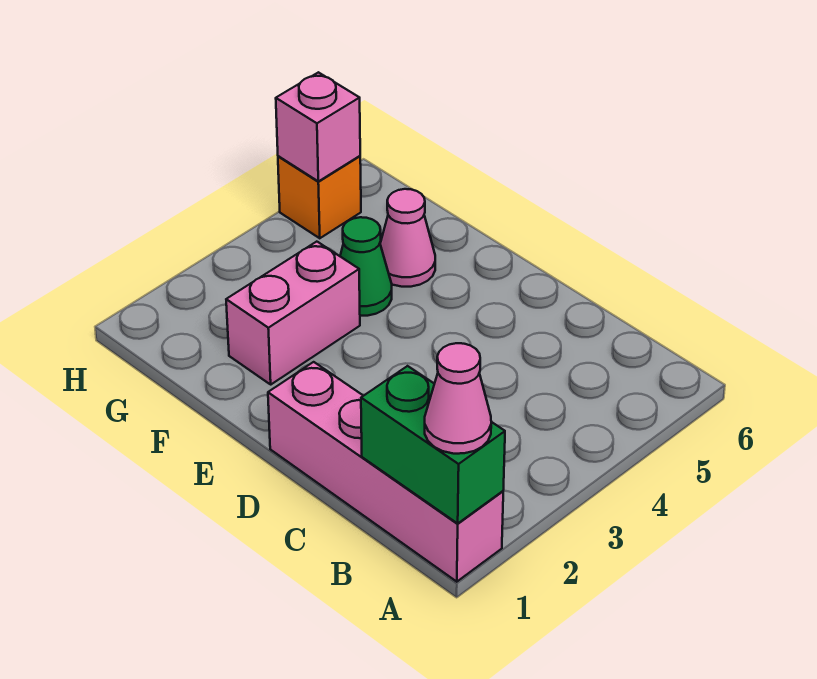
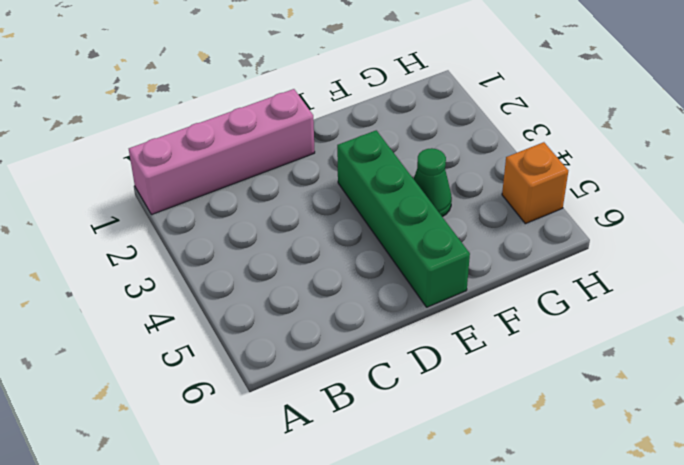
green 1x4 brick [337,130,470,307] -> none
none -> pink 1x2 brick [226,242,360,384]
none -> pink 1x1 cone [380,189,435,287]

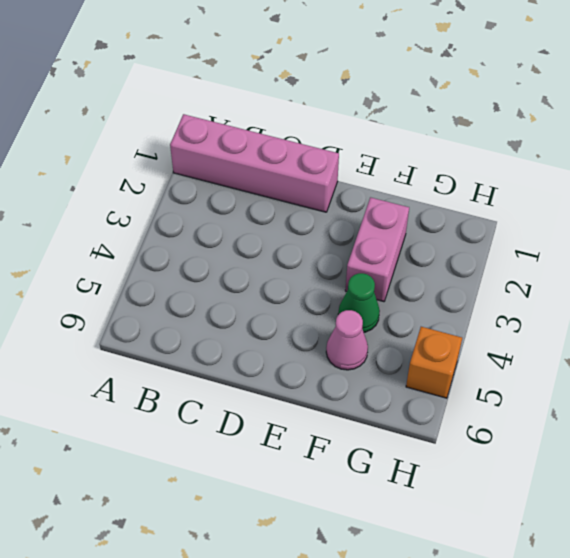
none -> green 1x2 brick [361,366,505,523]
none -> pink 1x1 brick [276,72,360,181]

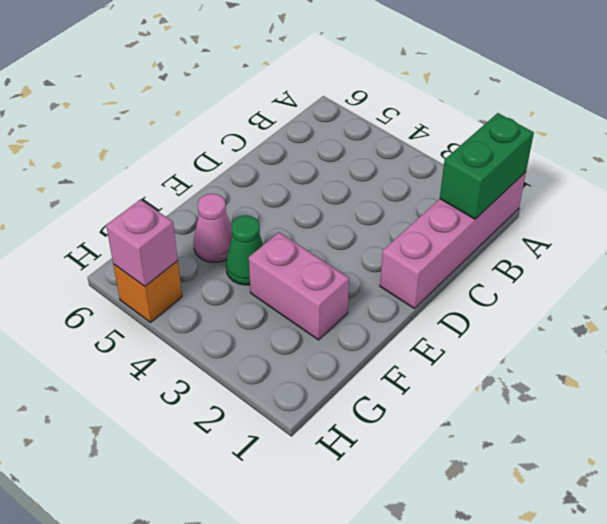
none -> pink 1x1 cone [425,343,491,454]

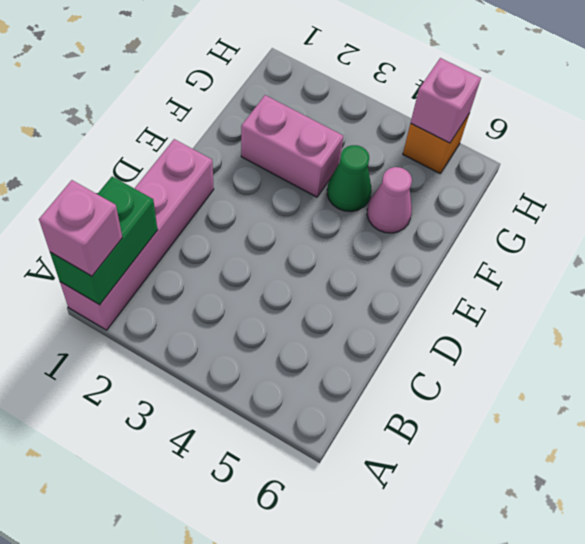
pink 1x1 brick [39,180,122,276] -> pink 1x1 cone [425,343,491,454]

